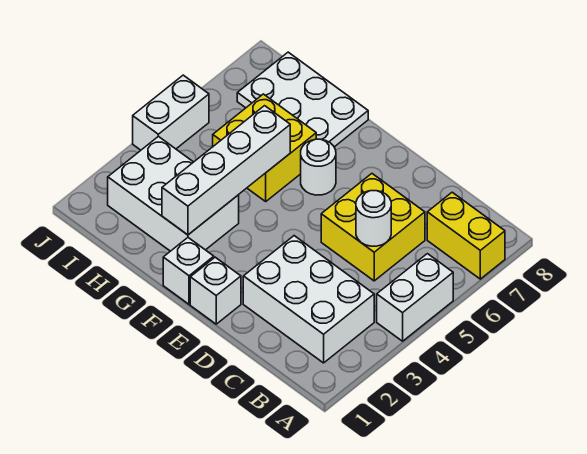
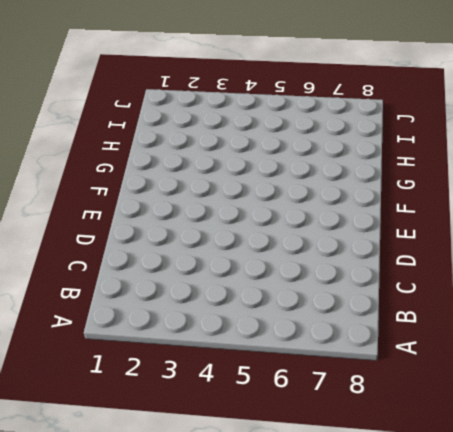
none -> white 1x2 brick [377,254,453,341]
none -> yellow 1x2 brick [427,192,505,279]
none -> white 2x3 brick [243,236,374,363]

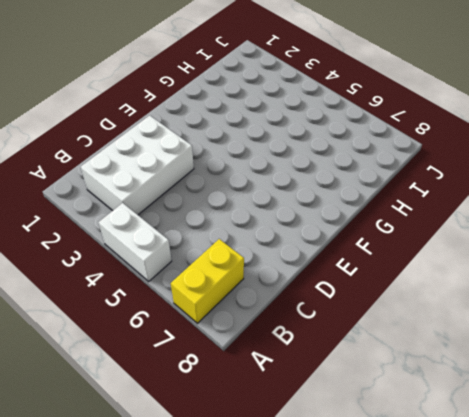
none -> yellow 2x2 brick [321,174,425,281]
none -> white 1x1 brick [190,257,241,324]
none -> white 1x1 brick [163,238,214,304]

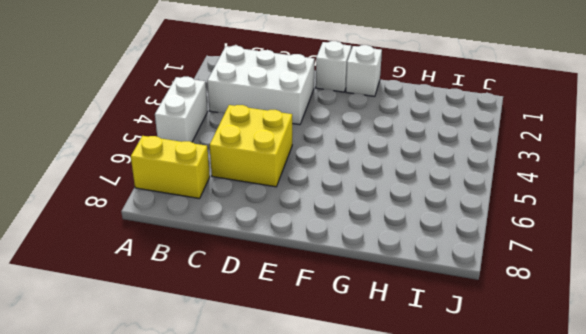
none -> white 1x1 round brick [301,139,336,195]
none -> white 2x3 brick [108,136,239,251]
none -> yellow 2x2 brick [213,94,316,201]

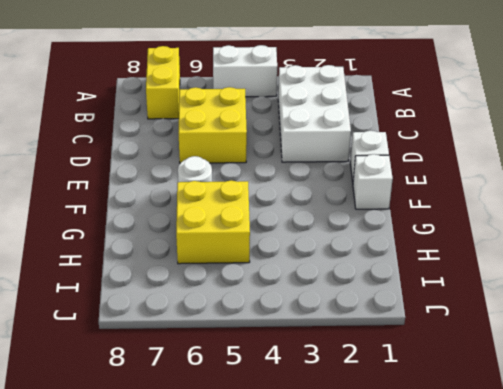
none -> white 2x3 brick [108,136,239,251]
none -> white 2x3 plate [237,52,368,147]
none -> white 1x2 brick [133,75,209,150]

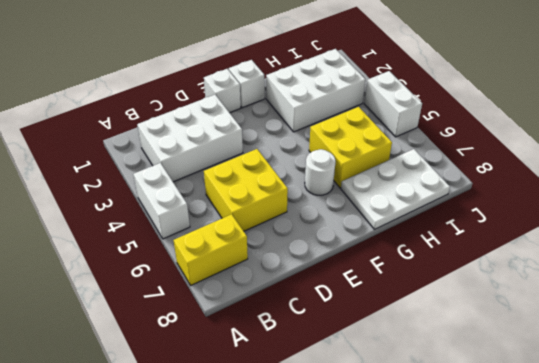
none -> white 1x1 round brick [356,191,391,246]
none -> white 1x4 brick [162,106,290,235]

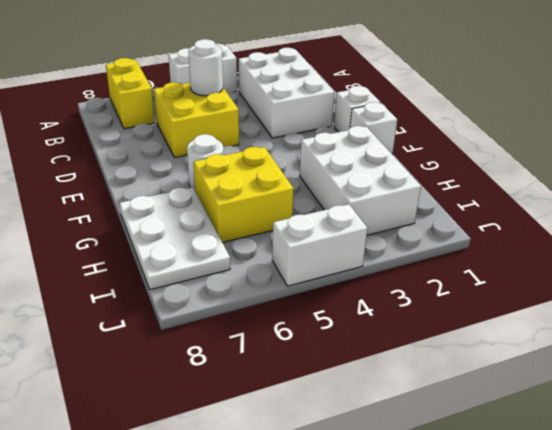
none -> white 1x4 brick [162,106,290,235]

